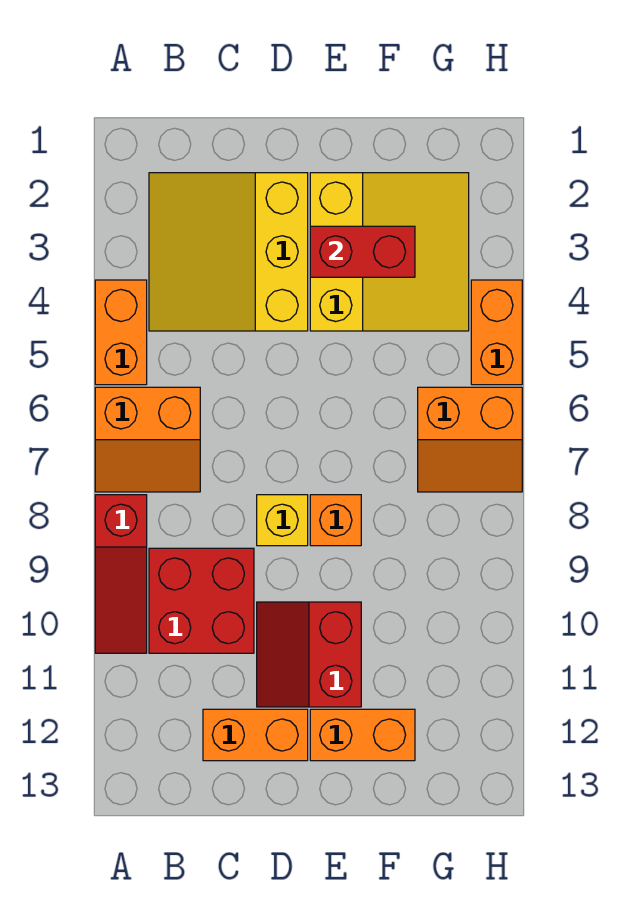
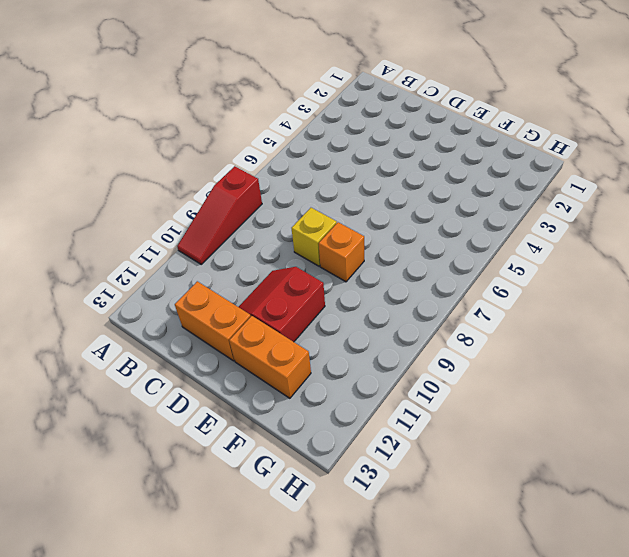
none -> orange 1x2 brick [95,280,147,385]
none -> orange 2x2 slope [95,387,200,492]
none -> yellow 3x3 slope [149,173,308,331]

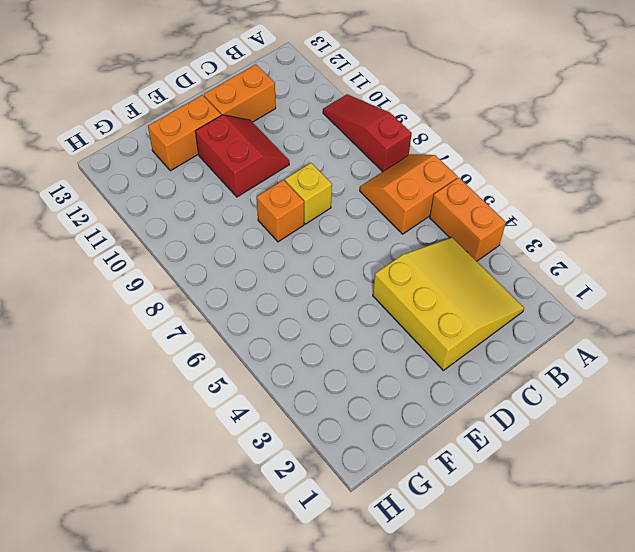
none -> red 2x2 brick [149,548,254,653]
none -> yellow 3x3 slope [310,173,469,331]
none -> orange 2x2 slope [418,387,522,492]

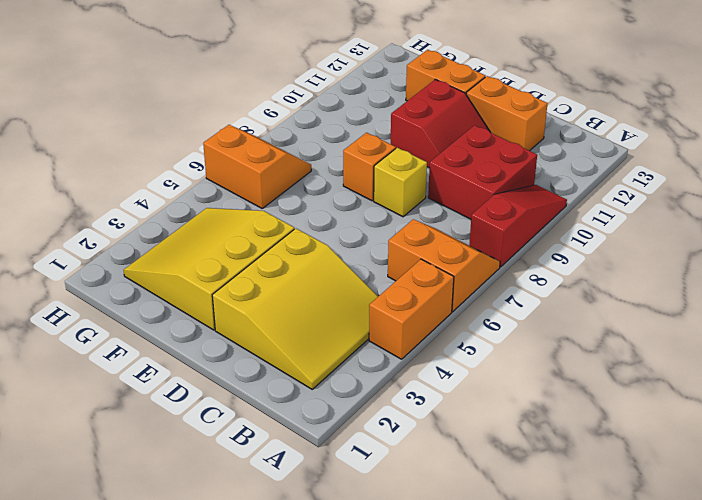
none -> orange 1x2 brick [471,280,522,385]
none -> red 1x2 brick [310,226,415,277]

